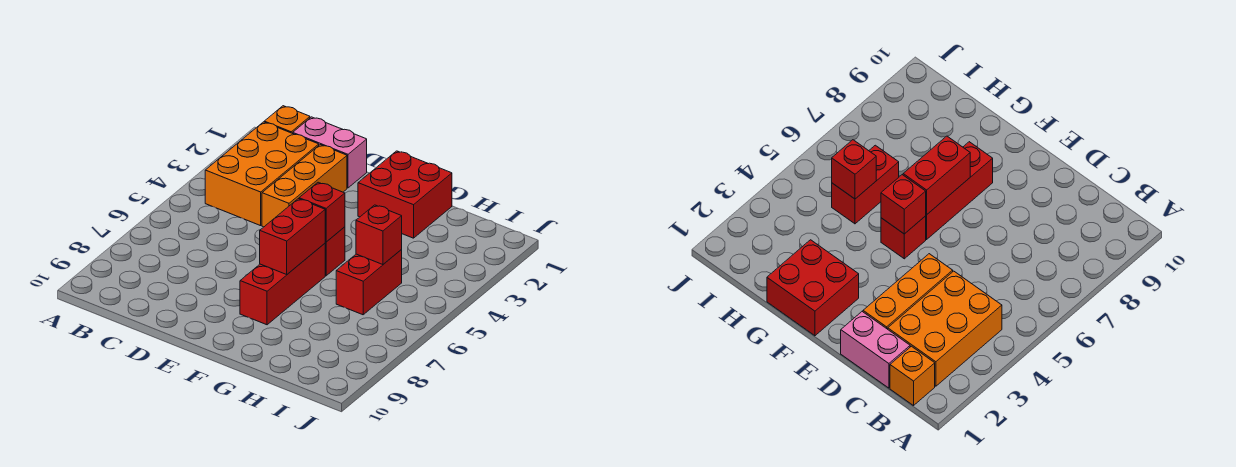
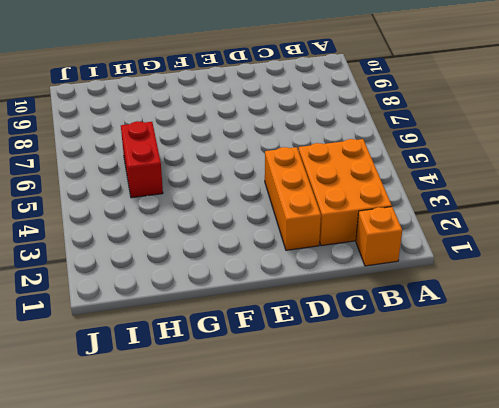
none -> pink 1x2 brick [293,117,367,188]
none -> red 2x2 brick [358,151,452,238]

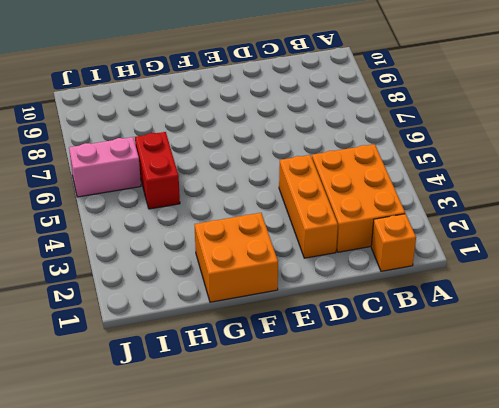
orange 2x2 brick [194,213,278,302] -> red 2x2 brick [358,151,452,238]
pink 1x2 brick [69,137,141,197] -> pink 1x2 brick moved to [293,117,367,188]
none -> red 1x1 brick [325,227,345,276]
none -> red 1x3 brick [240,244,325,325]

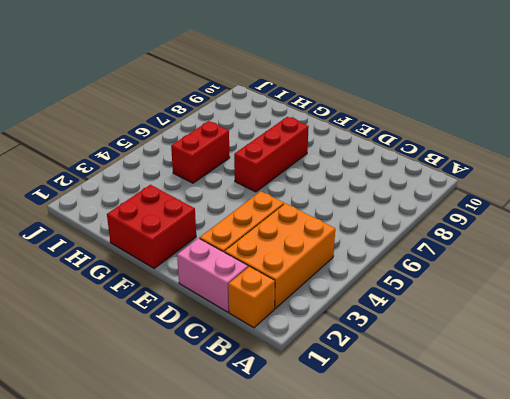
none -> red 1x1 brick [325,227,345,276]
none -> red 1x1 brick [299,182,345,242]

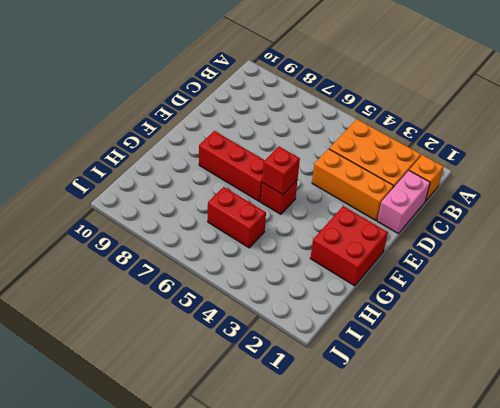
none -> red 1x2 brick [260,199,325,274]
none -> red 1x1 brick [356,205,402,265]

